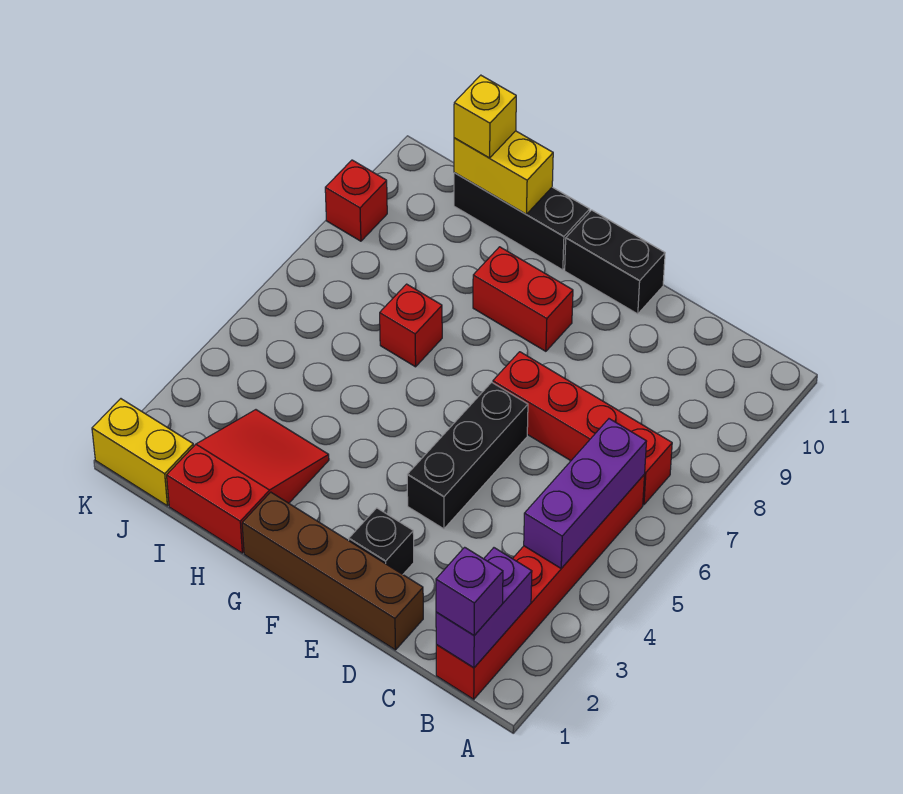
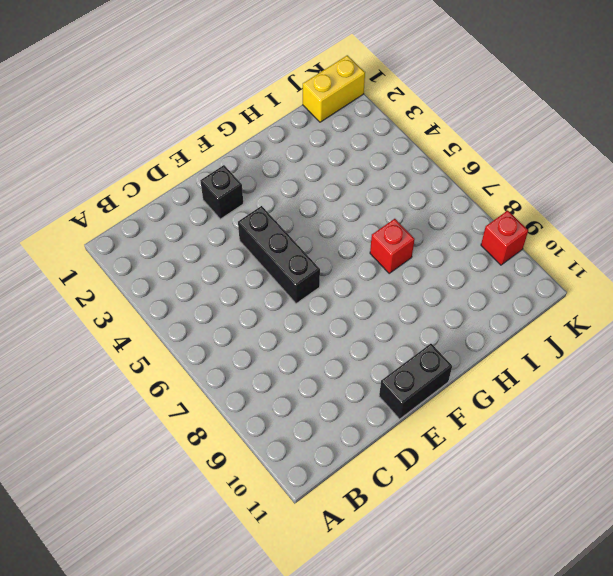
none -> red 1x6 brick [436,474,645,699]
none -> red 1x4 brick [493,352,672,505]
none -> brown 1x4 brick [242,492,423,650]

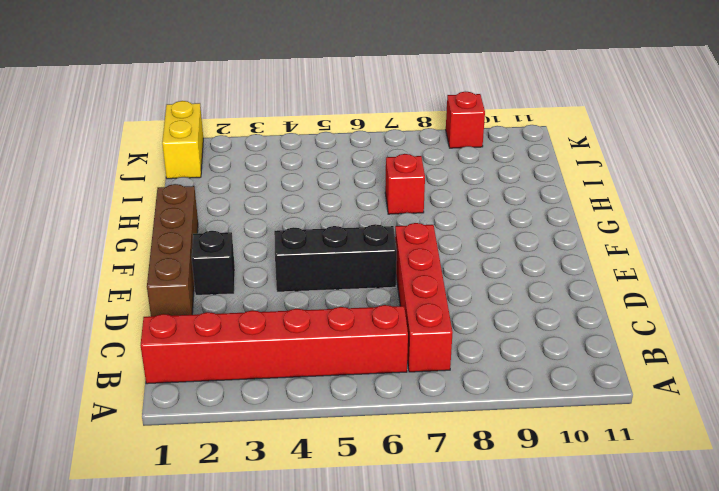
none -> black 1x2 brick [565,210,665,314]
none -> red 1x2 brick [473,247,573,351]
none -> black 1x3 brick [454,173,590,270]

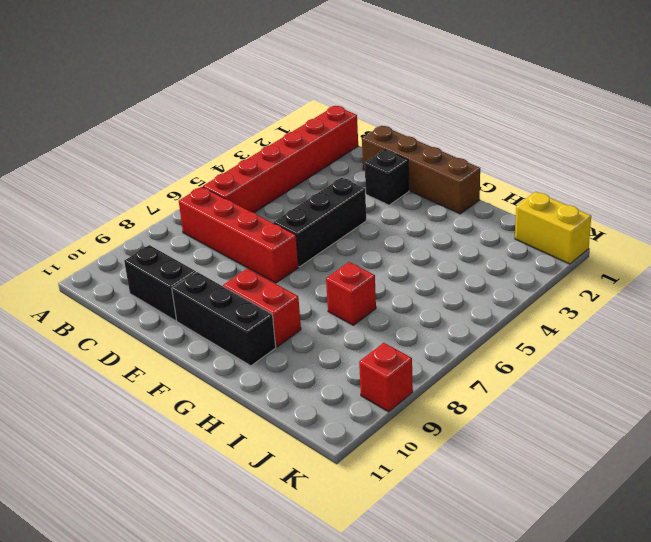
black 1x2 brick [124,245,196,321] -> black 1x2 brick moved to [565,210,665,314]
black 1x3 brick [172,272,276,366] -> black 1x3 brick moved to [454,173,590,270]
none -> red 2x3 slope [167,410,329,553]
none -> purple 1x2 brick [436,548,532,668]
none -> purple 1x3 brick [524,419,647,568]

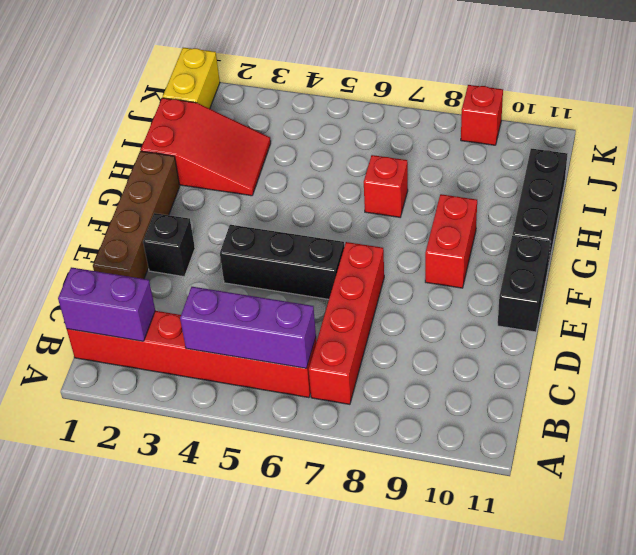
none -> yellow 1x2 brick [454,131,553,214]
none -> purple 1x1 brick [436,547,503,635]
none -> yellow 1x1 brick [454,75,516,158]

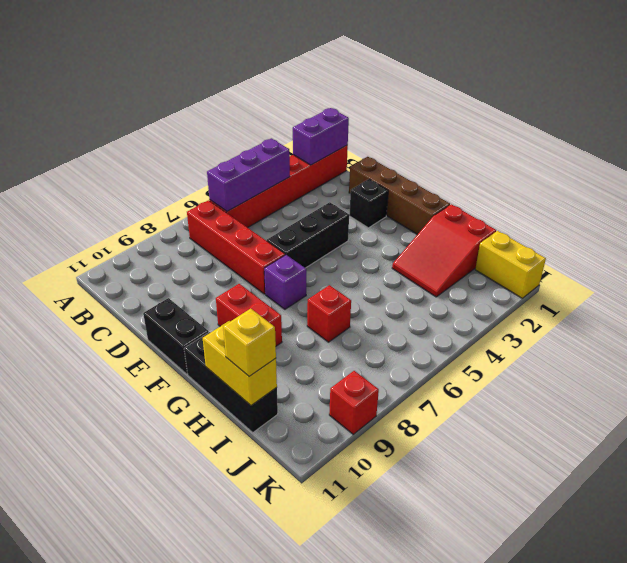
purple 1x1 brick [264,255,306,309] -> purple 1x1 brick moved to [436,547,503,635]

